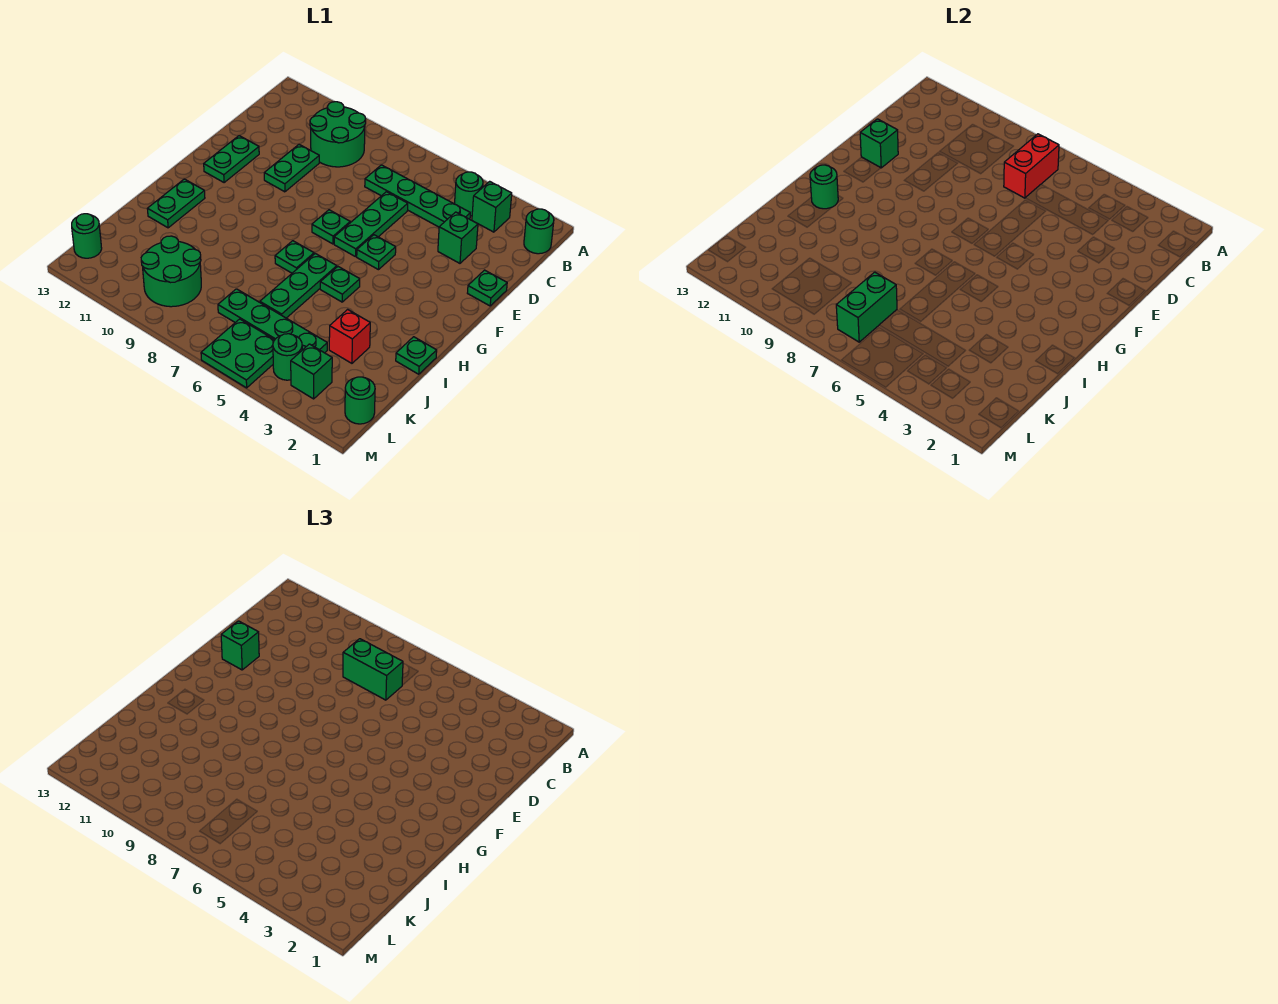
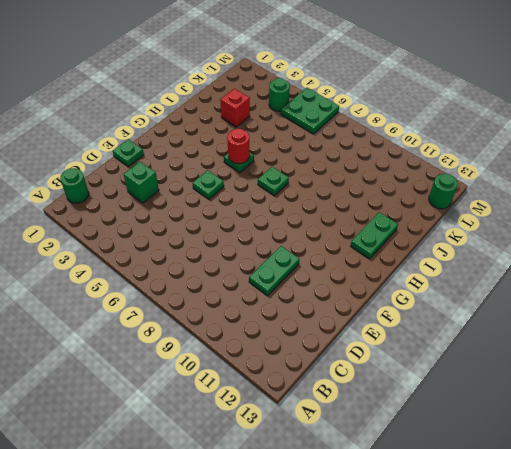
red 1x1 round brick [227,129,250,164] -> none
none -> green 1x1 brick [472,181,512,232]
none -> green 1x1 round brick [455,172,483,216]
none -> green 2x2 round brick [310,102,366,167]
none -> green 1x4 plate [365,165,470,227]

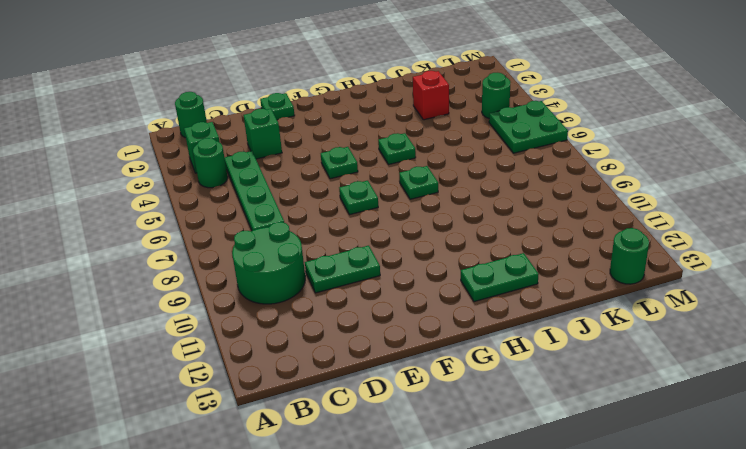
none -> green 1x3 plate [334,192,408,257]
none -> green 1x2 plate [204,136,259,183]
none -> green 1x3 plate [260,254,337,318]
none -> green 1x1 plate [396,337,437,374]

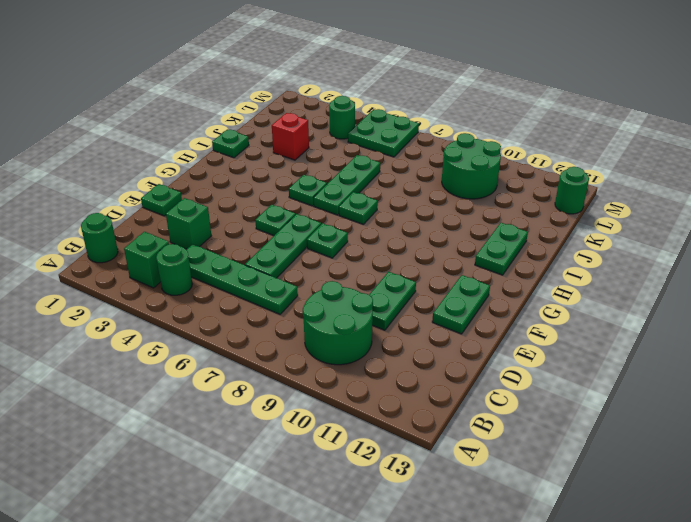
none -> green 1x4 plate [218,289,327,353]
none -> green 1x1 round brick [345,377,375,424]
none -> green 1x1 brick [291,344,332,399]
none -> red 1x2 brick [1004,134,1059,198]

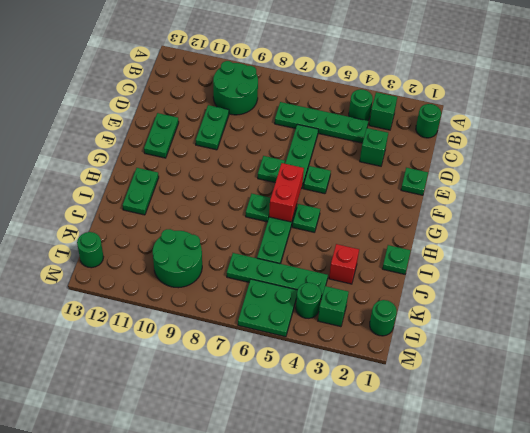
red 1x2 brick [269,163,304,222] -> red 1x2 brick moved to [1004,134,1059,198]
none -> green 1x1 brick [860,119,898,168]
none -> green 1x1 round brick [810,165,838,209]
none -> green 1x2 brick [836,272,897,342]
none -> green 1x2 brick [343,639,403,700]

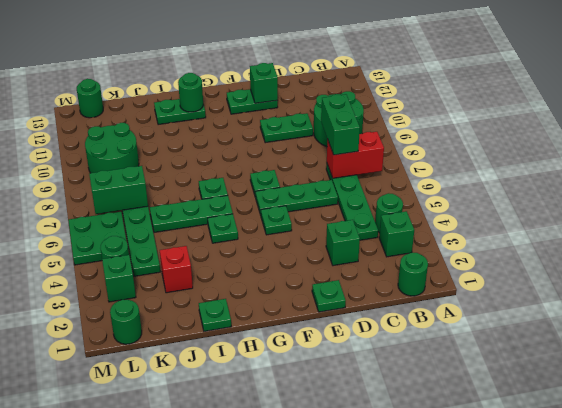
none -> green 1x1 brick [221,621,259,670]

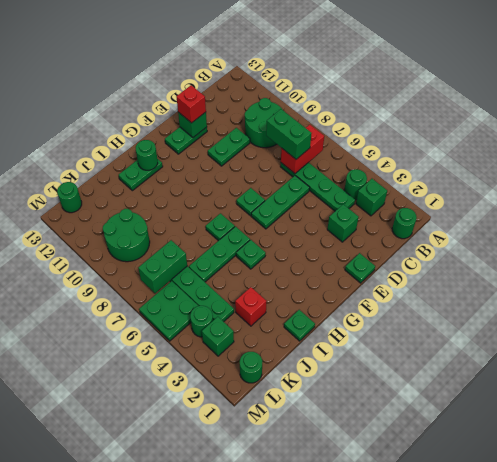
red 1x1 brick [177,85,206,123] -> green 1x1 brick [221,621,259,670]
none -> green 1x1 plate [357,235,396,270]

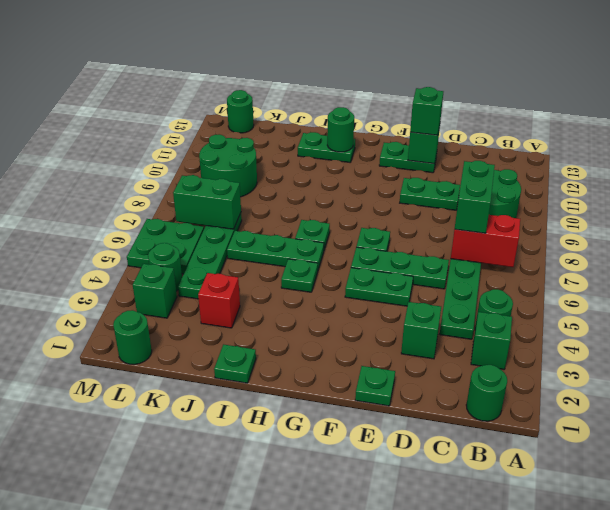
green 1x2 plate [345,268,413,306] -> green 1x1 plate [357,235,396,270]

